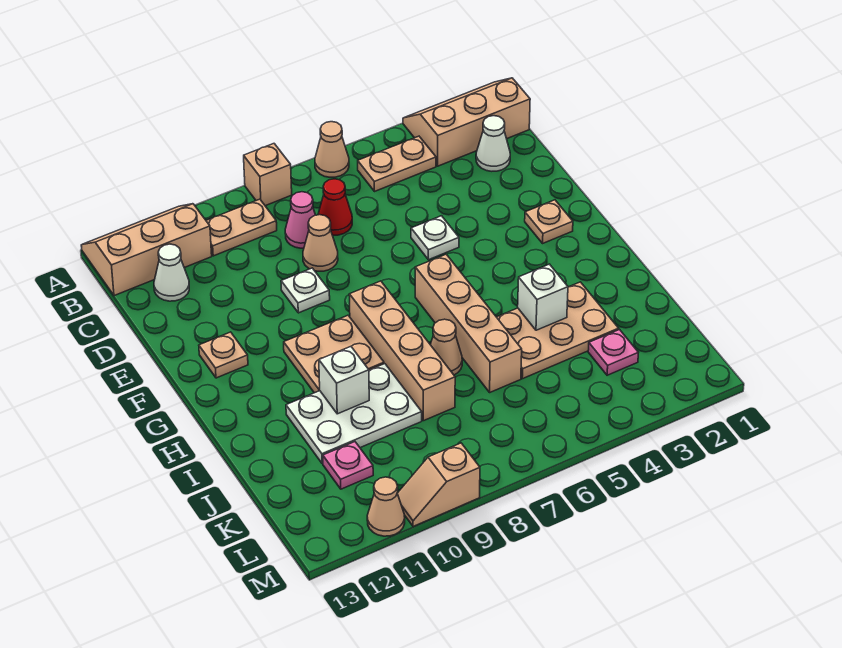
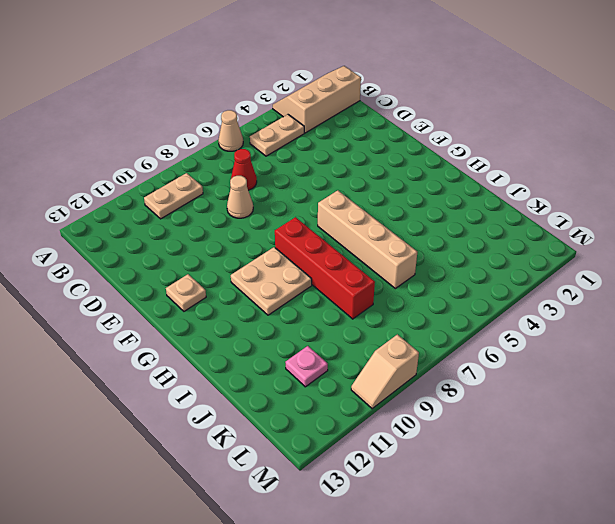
red 1x4 brick [275,217,375,319] -> tan 1x4 brick [349,281,455,421]
none -> tan 1x1 brick [244,144,292,206]
none -> tan 2x3 slope [81,204,212,296]
none -> white 1x1 cone [476,116,510,171]

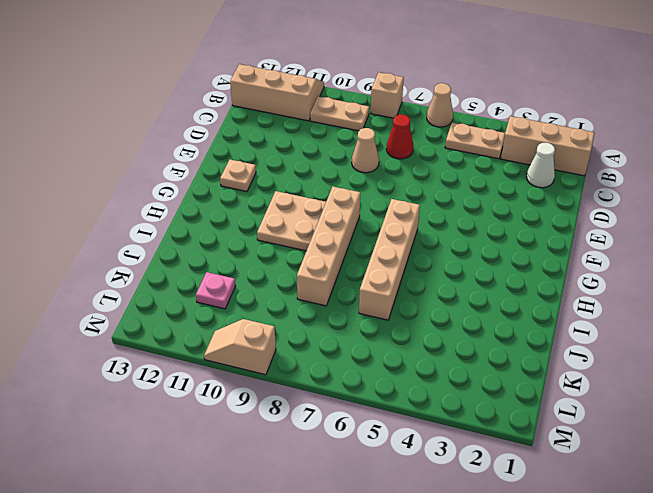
none -> pink 1x1 cone [285,192,315,248]
none -> white 1x1 cone [154,244,189,301]
none -> white 1x1 plate [411,216,459,260]

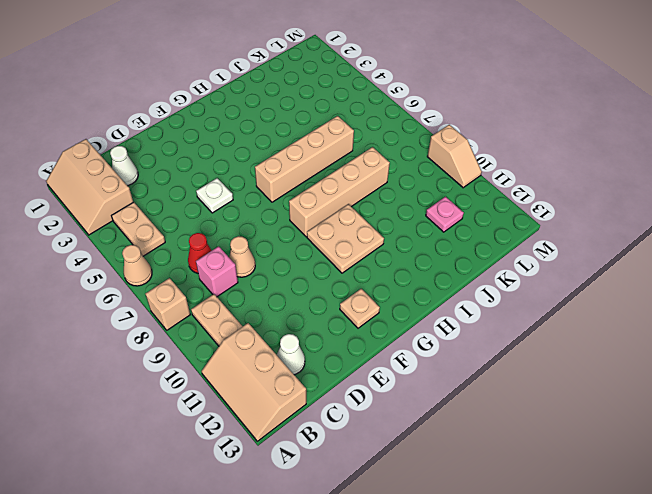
pink 1x1 brick [196,246,238,297] -> pink 1x1 cone [285,192,315,248]
none -> white 1x1 plate [281,268,330,313]
none -> tan 1x1 plate [525,200,573,243]
none -> tan 2x3 plate [497,282,619,379]

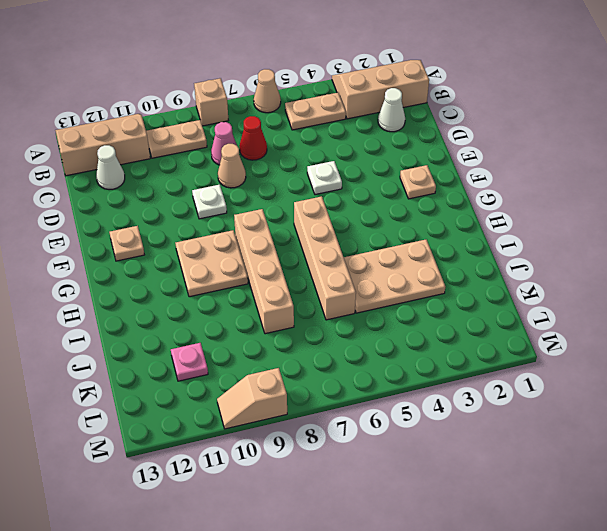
none -> tan 1x1 cone [430,319,462,375]
none -> white 2x3 plate [286,364,422,464]
none -> pink 1x1 plate [588,330,638,375]

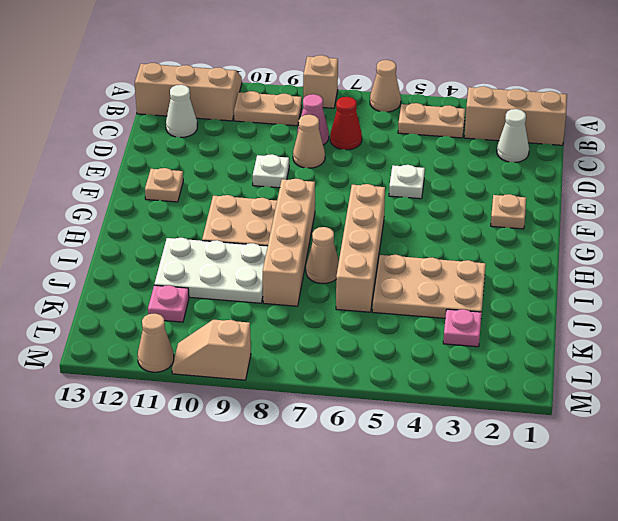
none -> white 1x1 brick [518,264,568,330]
none -> white 1x1 brick [319,347,369,414]

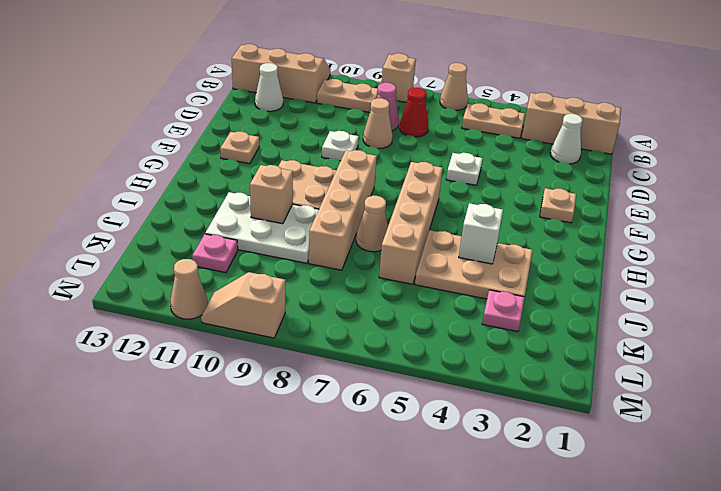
tan 1x1 brick [250,165,293,224] -> white 1x1 brick [319,347,369,414]

